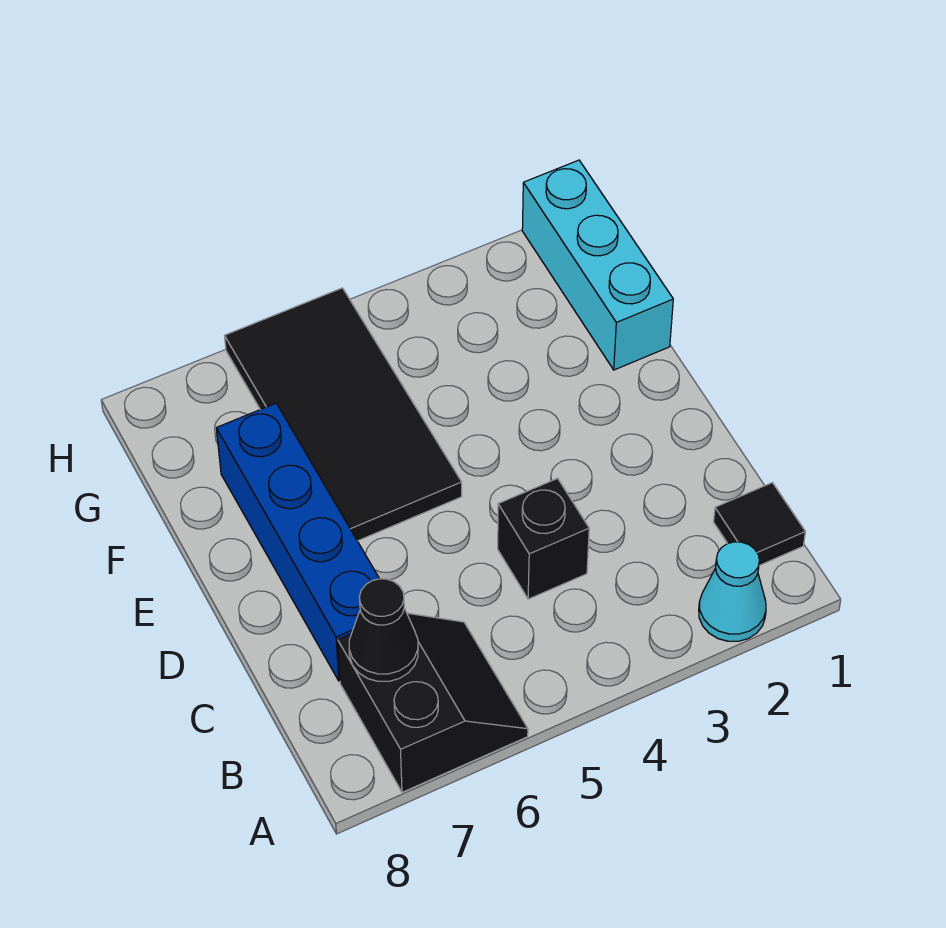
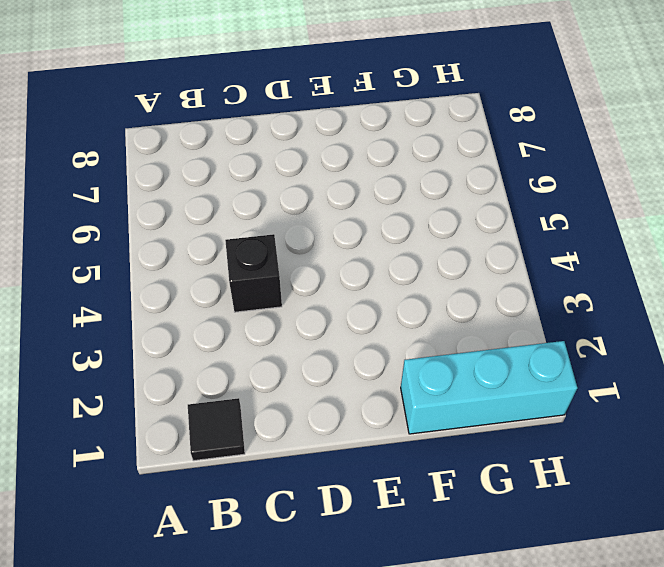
none -> cyan 1x1 cone [699,542,766,641]
none -> black 2x2 slope [338,613,528,792]

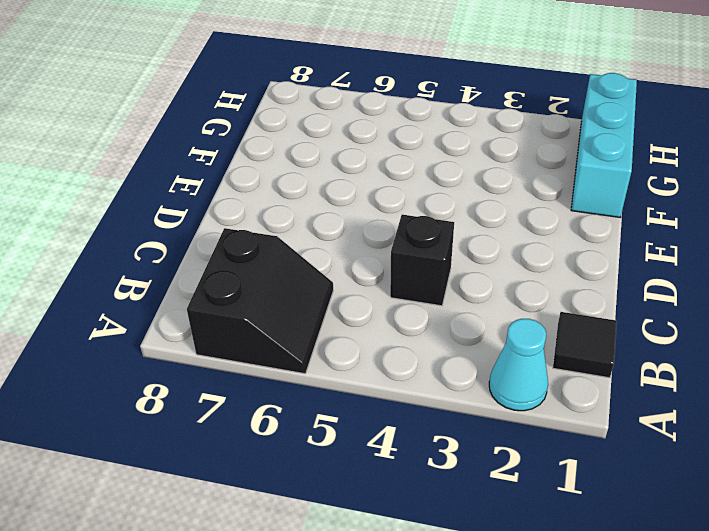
none -> blue 1x4 brick [216,403,379,681]
none -> black 2x4 tile [225,288,462,541]

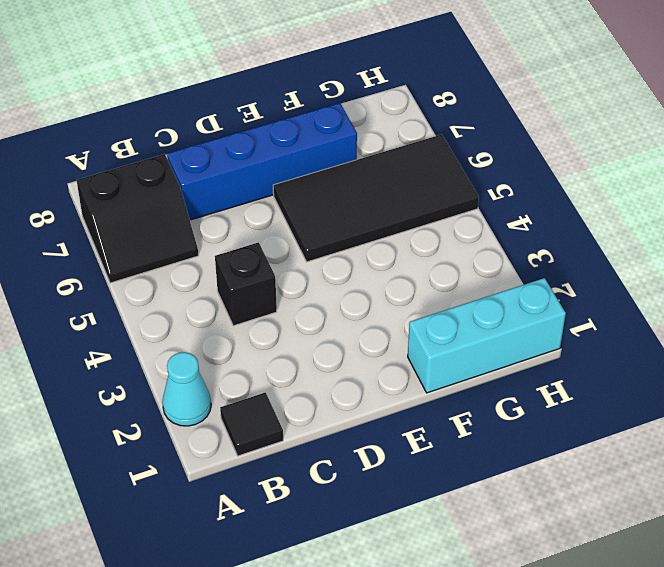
none -> black 1x1 cone [349,579,418,681]

